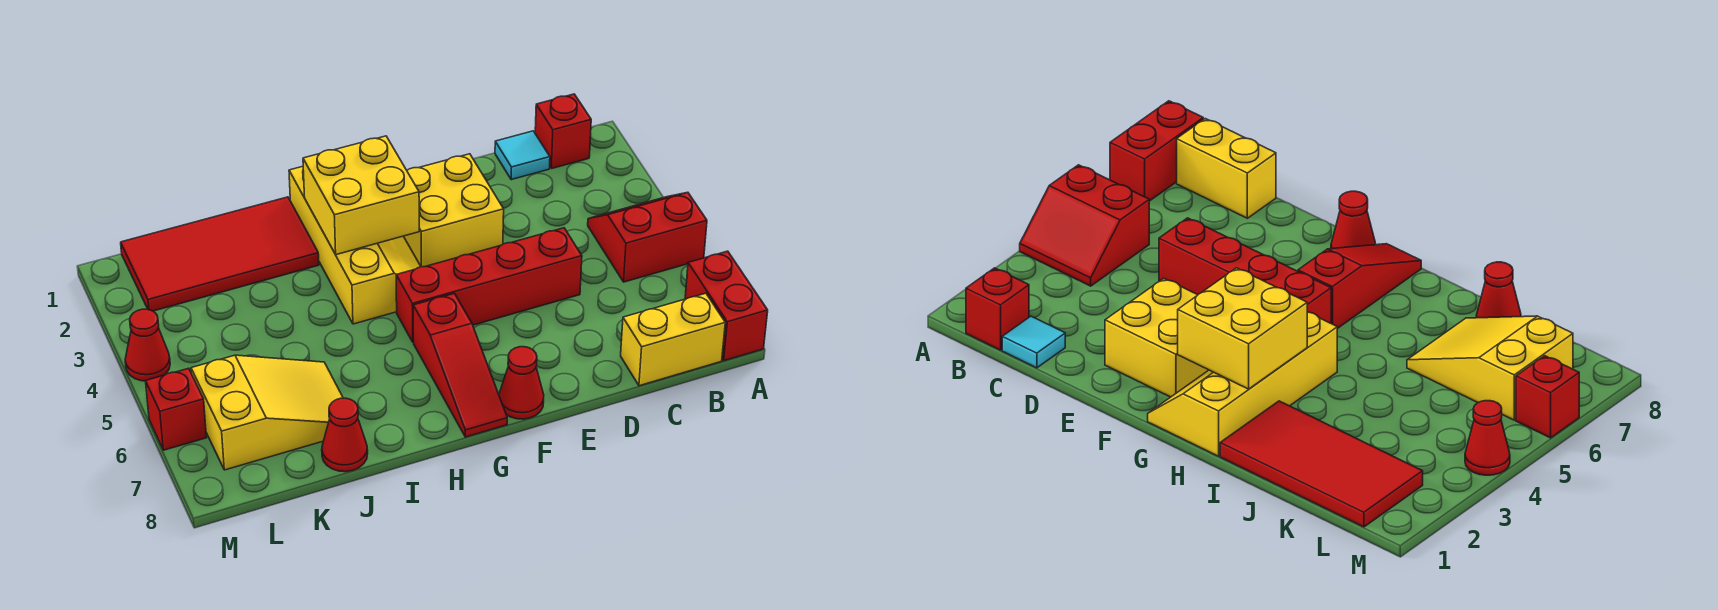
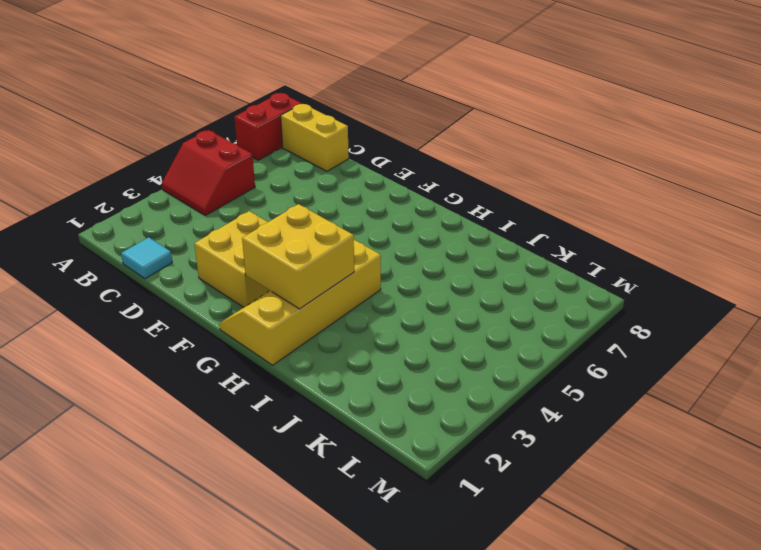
none -> red 1x1 brick [535,94,591,169]
none -> red 1x4 brick [396,228,582,342]
none -> red 1x1 cone [499,347,544,419]

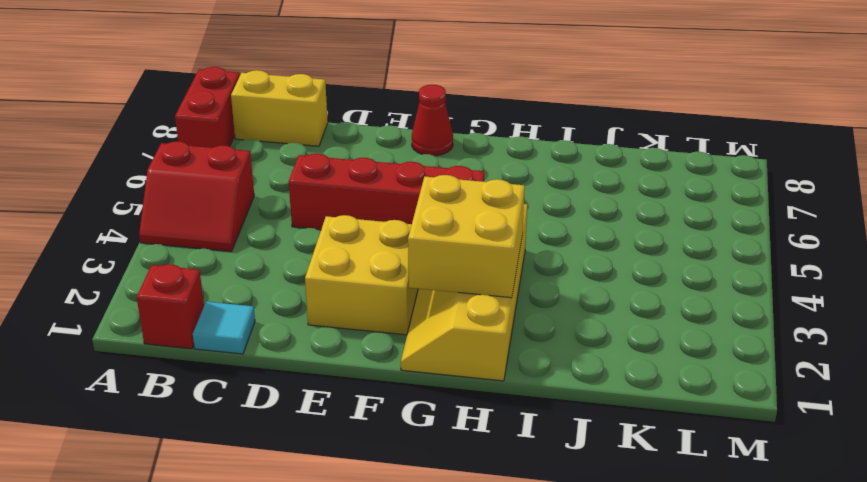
none -> red 1x3 slope [413,293,507,437]
none -> red 2x4 tile [121,197,319,311]
none -> yellow 2x3 slope [191,355,343,470]

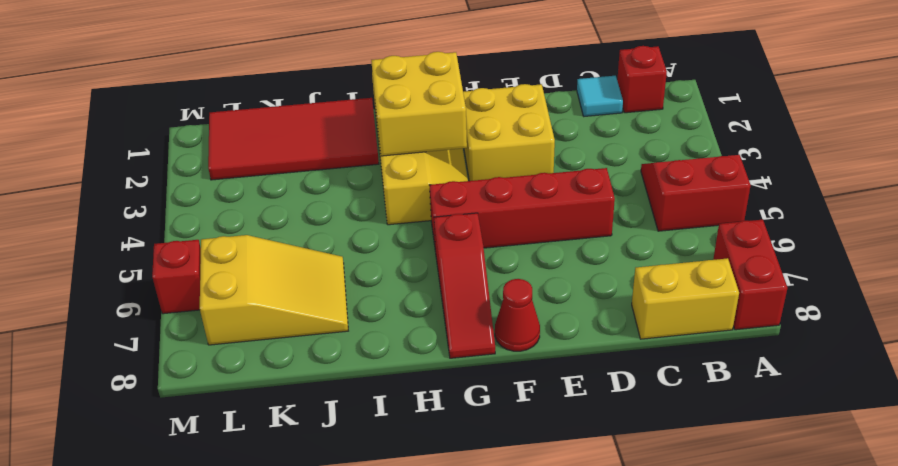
none -> red 1x1 cone [322,398,368,472]
none -> red 1x1 cone [125,309,170,381]

